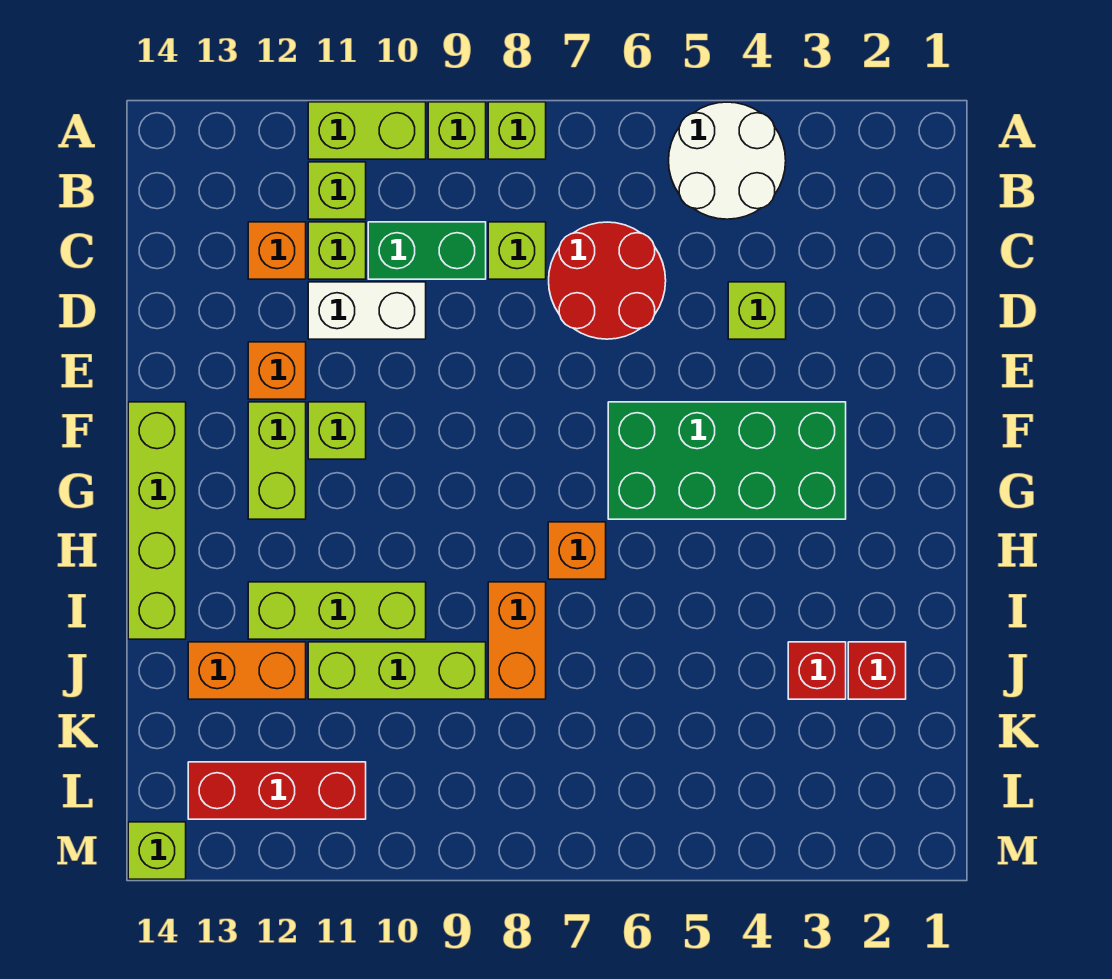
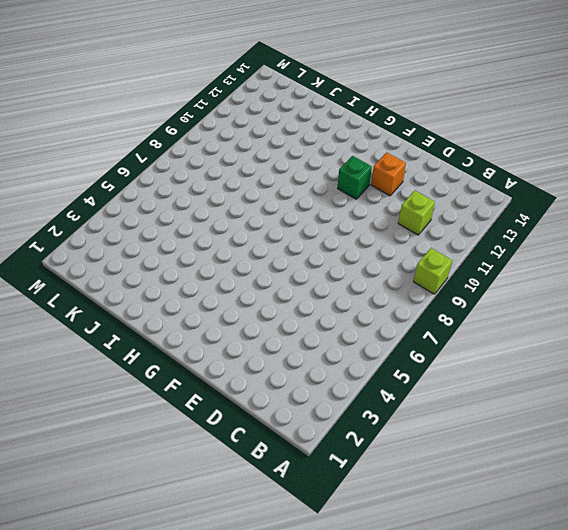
green 1x1 brick [338,156,372,199] -> lime 1x1 brick [308,402,366,459]
none -> white 2x2 round brick [669,102,786,219]
none -> lime 1x1 brick [488,102,546,159]
none -> lime 1x2 brick [308,102,426,159]

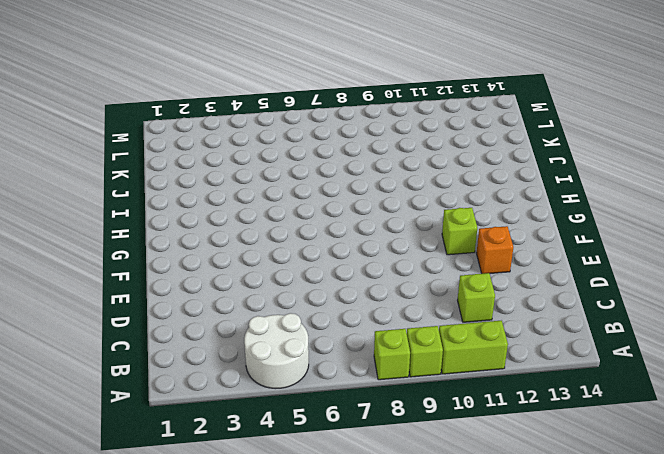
none -> lime 1x1 brick [308,162,366,219]
none -> red 2x2 round brick [549,222,666,339]
none -> lime 1x1 brick [488,222,546,279]

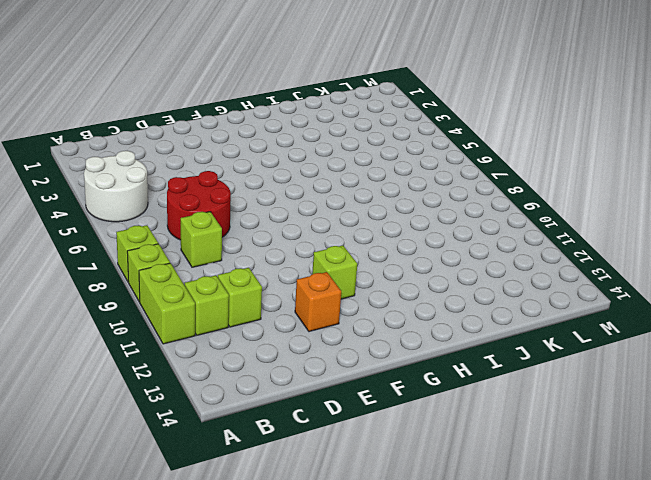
none -> green 1x2 brick [368,222,486,279]
none -> orange 1x1 brick [248,222,306,279]
none -> lime 1x1 brick [728,282,786,339]

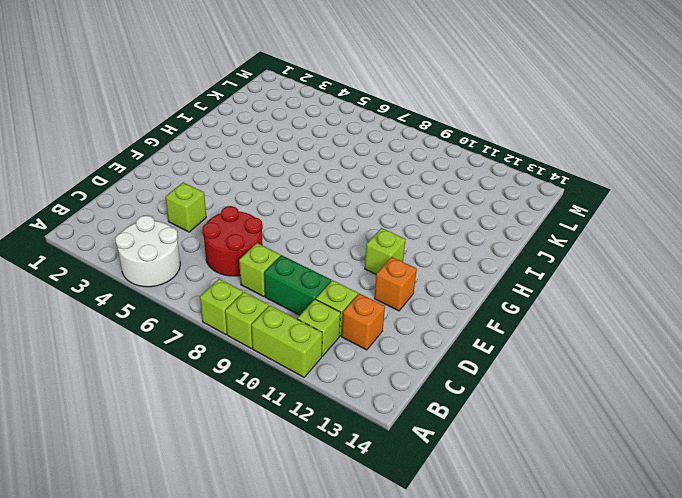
none -> white 1x2 brick [308,282,426,339]
none -> green 2x4 brick [608,402,846,519]
none -> lime 1x2 brick [248,402,306,519]

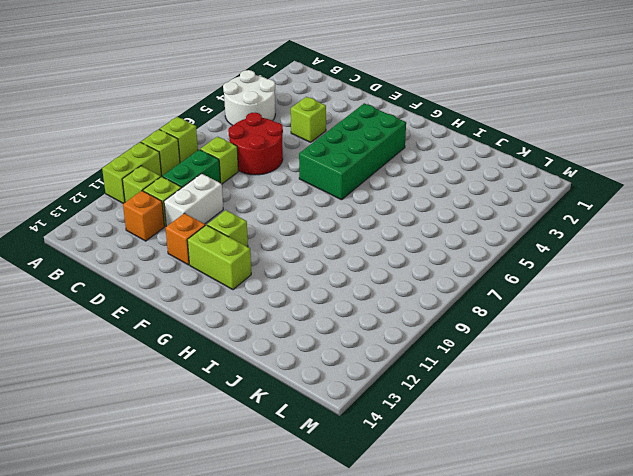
none -> lime 1x4 brick [128,402,186,639]
none -> orange 1x1 brick [548,522,606,579]
none -> orange 1x2 brick [488,582,546,699]

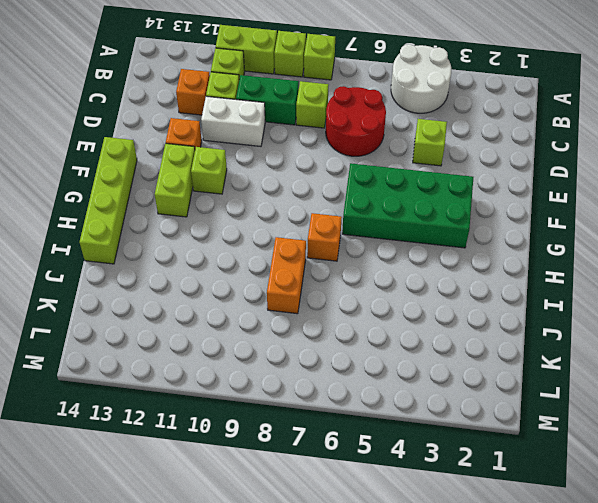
none -> lime 1x3 brick [248,582,426,639]
none -> red 1x1 brick [848,642,906,699]
none -> red 1x1 brick [788,642,846,699]

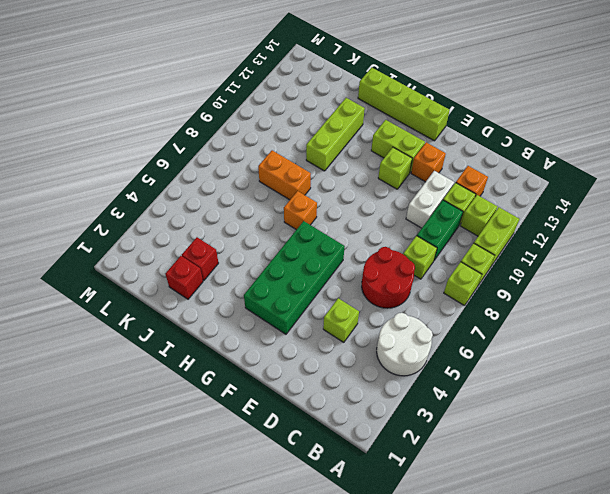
none -> lime 1x3 brick [308,642,486,699]
none -> orange 1x2 brick [188,642,306,699]
none -> red 1x3 brick [188,762,366,819]

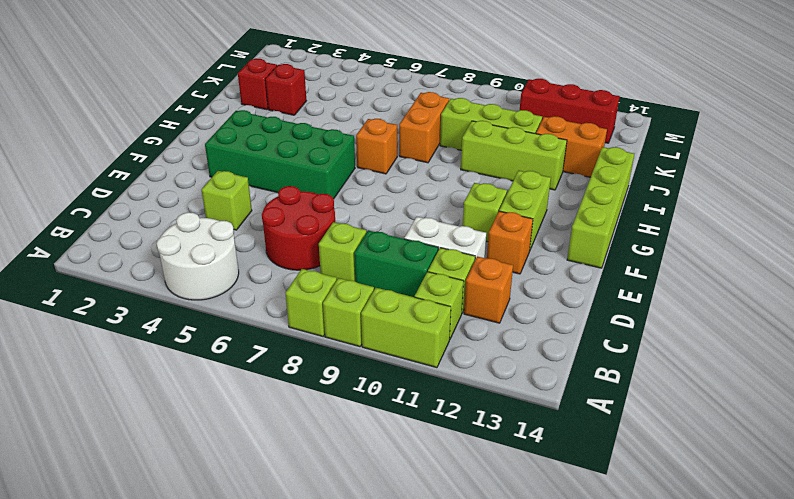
none -> lime 1x1 brick [128,822,186,879]

